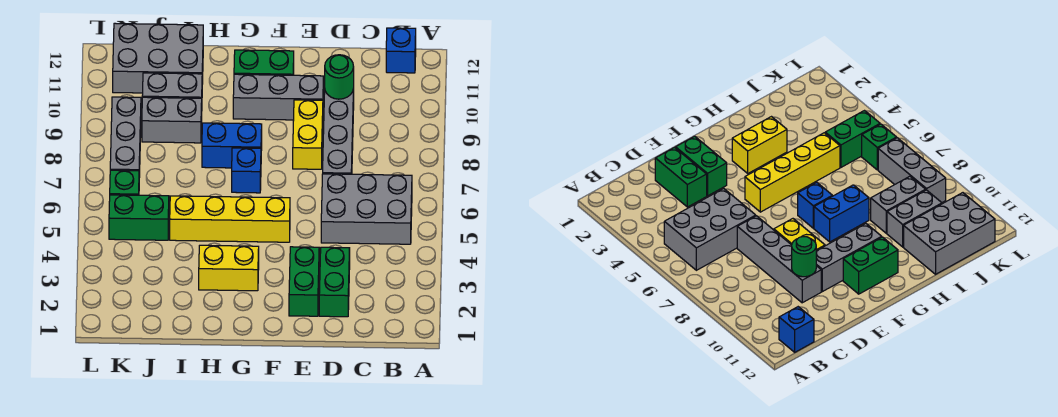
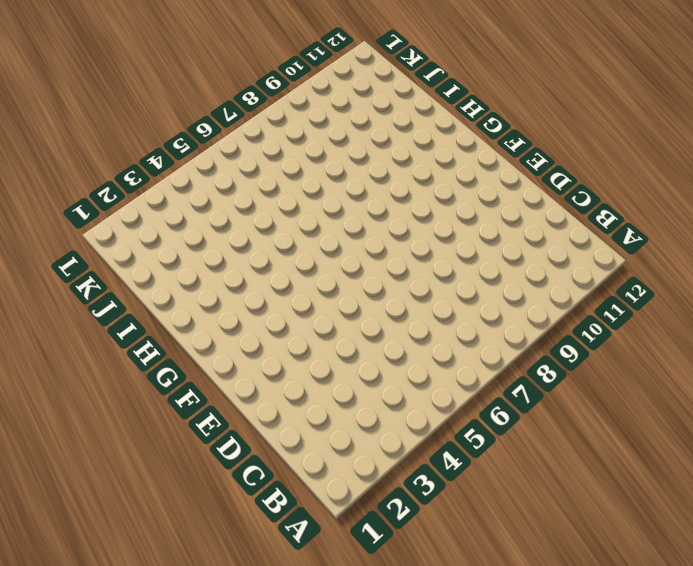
none -> grey 2x3 brick [321,174,412,244]
none -> blue 1x1 brick [386,28,416,73]
none -> green 1x2 brick [319,247,350,317]

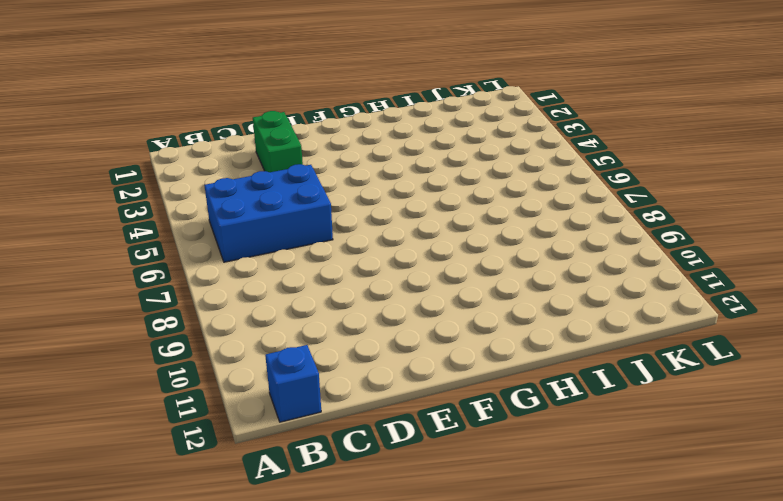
blue 2x3 brick [204,164,333,262] -> grey 2x3 brick [321,174,412,244]
none -> grey 1x4 brick [323,88,354,174]
none -> green 1x2 brick [289,247,319,316]
none -> yellow 1x2 brick [293,100,323,169]

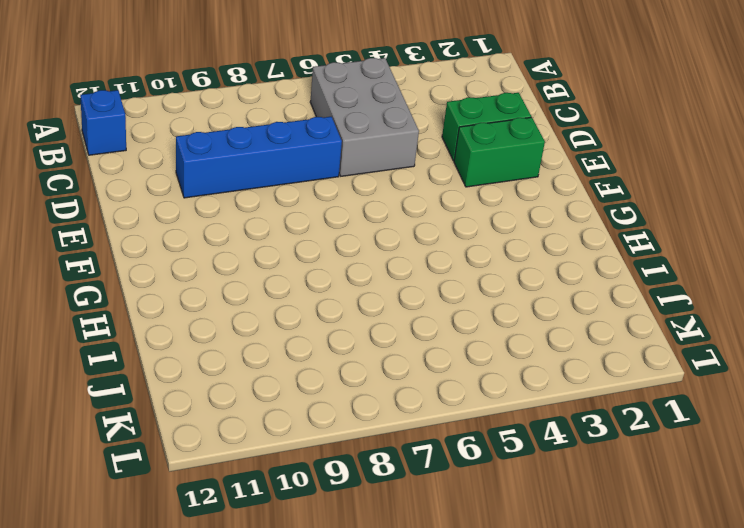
blue 1x4 brick [176,117,342,198] -> grey 1x4 brick [323,88,354,174]
none -> yellow 1x2 brick [293,100,323,169]
none -> grey 1x3 brick [233,74,324,120]
none -> yellow 1x4 brick [170,196,290,242]

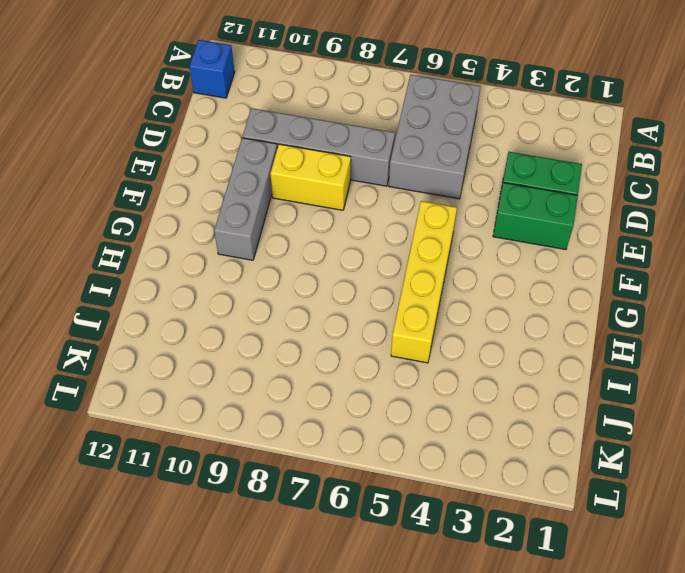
none -> green 1x2 brick [234,50,294,75]
none -> yellow 1x2 brick [199,245,259,291]
none -> blue 1x1 brick [232,148,261,193]

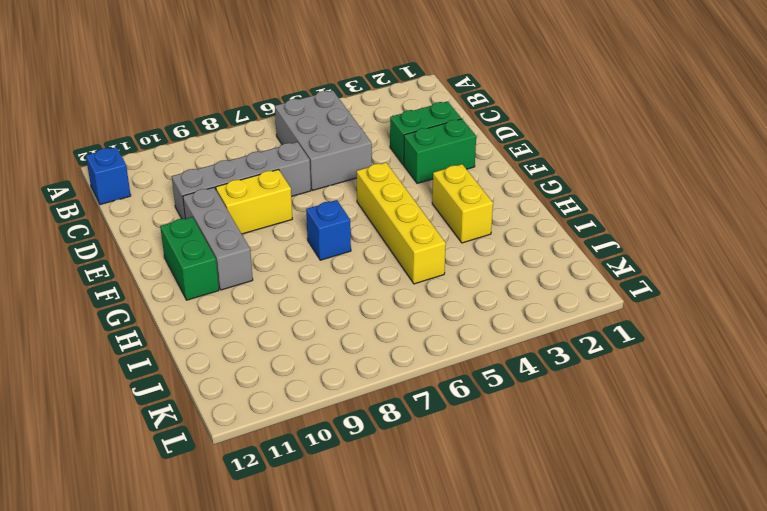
none -> blue 1x2 brick [202,123,262,168]
none -> grey 1x2 brick [142,97,202,143]
none -> grey 1x2 brick [142,73,202,98]

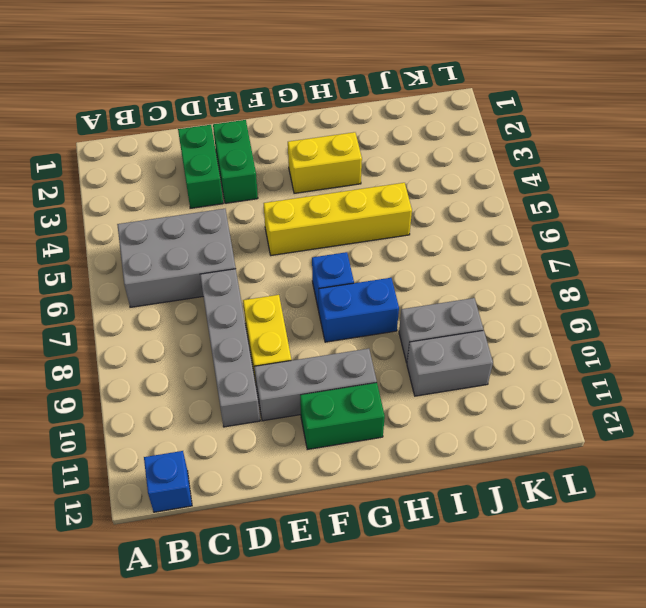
none -> grey 2x3 brick [113,23,203,93]
none -> green 1x2 brick [109,195,169,240]
none -> green 1x1 brick [110,170,139,195]

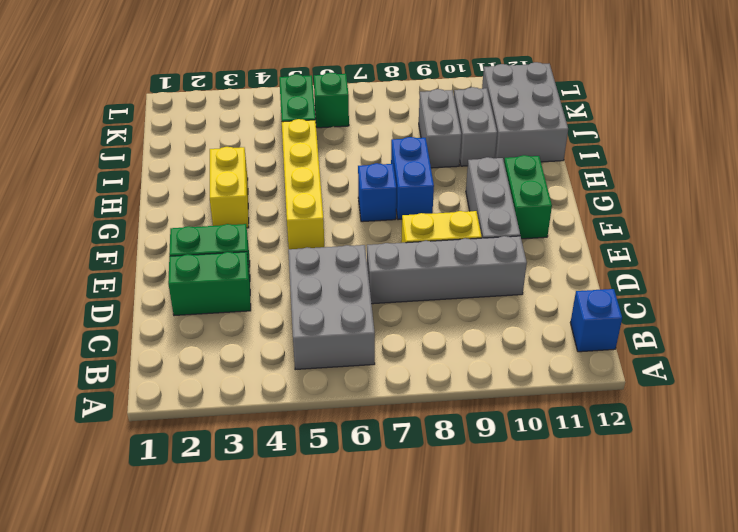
none -> grey 1x3 brick [110,97,141,178]
none -> green 1x1 round brick [325,55,354,99]

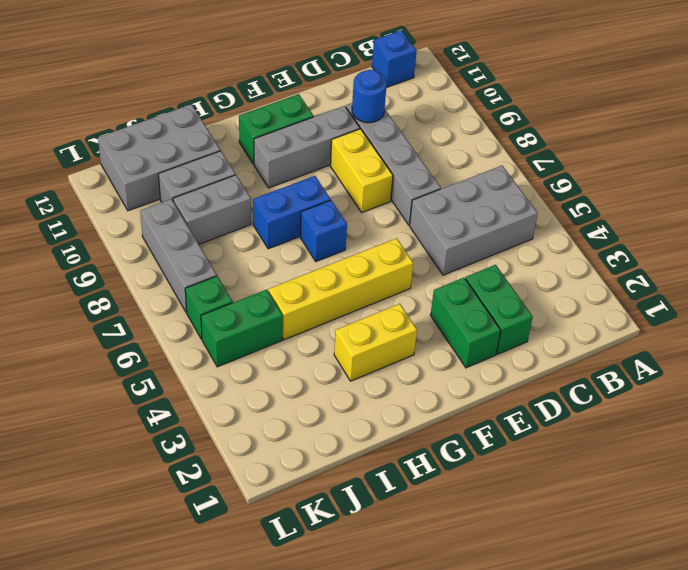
blue 1x1 round brick [352,70,387,123] -> green 1x1 round brick [325,55,354,99]

